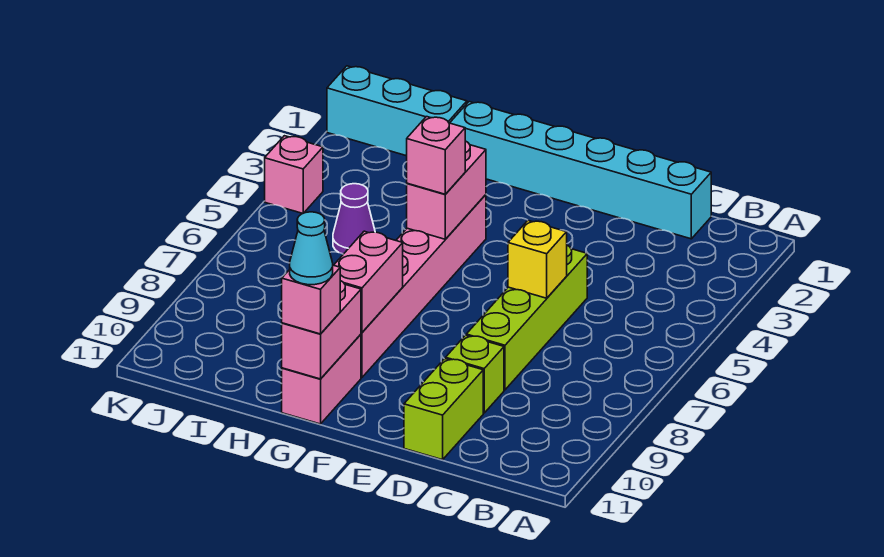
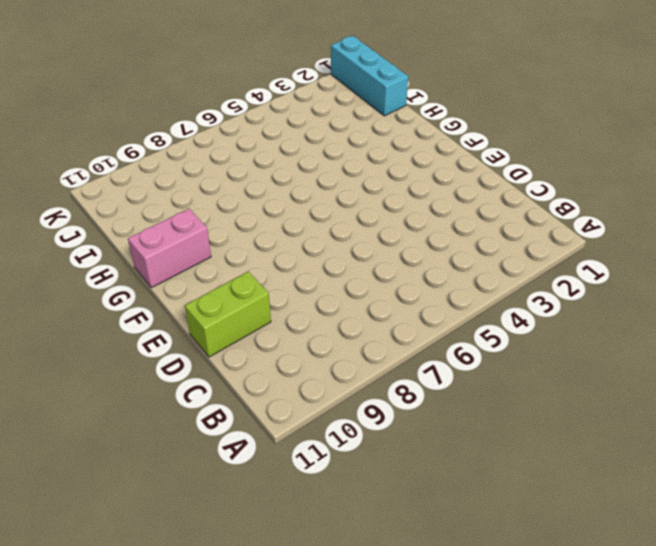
none -> cyan 1x6 brick [450,102,711,239]
none -> lime 1x4 brick [466,245,587,390]
none -> lime 1x1 brick [446,335,504,413]

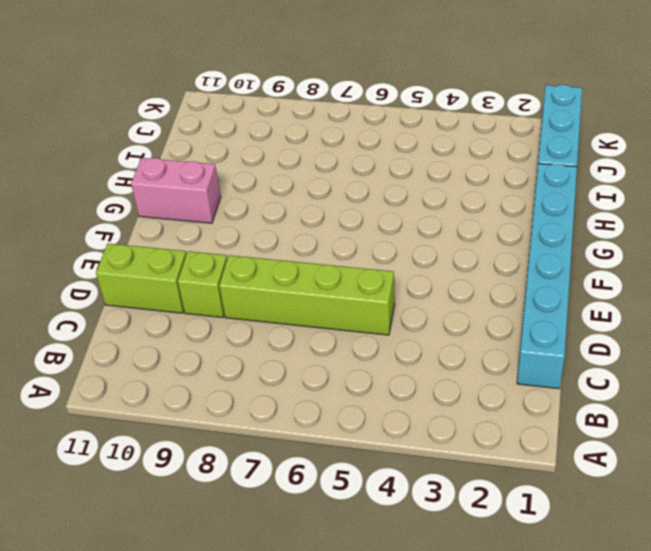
none -> pink 1x6 brick [361,195,486,377]
none -> purple 1x1 cone [333,184,375,254]
none -> pink 1x1 brick [265,136,323,214]

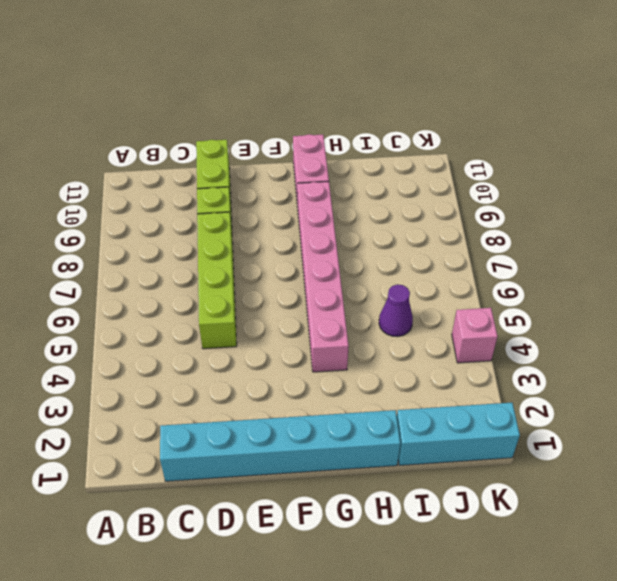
none -> yellow 1x1 brick [508,221,567,298]
none -> pink 1x2 brick [407,141,486,239]
none -> pink 1x2 brick [334,231,403,332]

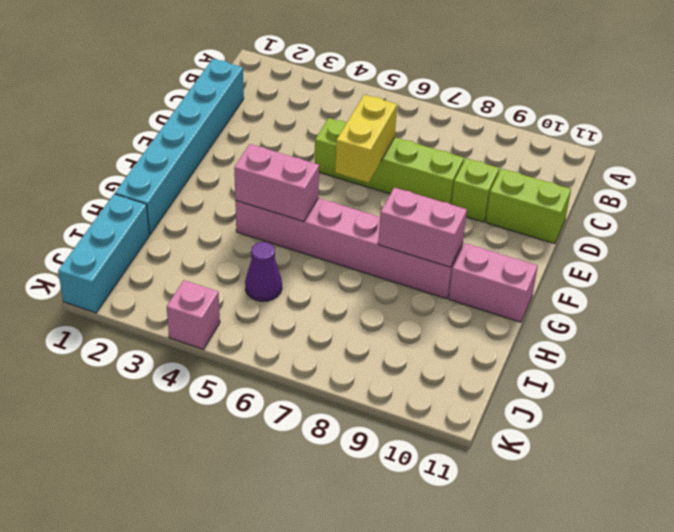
yellow 1x2 brick [335,95,397,183] -> yellow 1x1 brick [508,221,567,298]
none -> pink 1x2 brick [282,281,361,379]
none -> pink 1x1 brick [407,117,465,194]
none -> pink 1x1 brick [282,265,340,334]

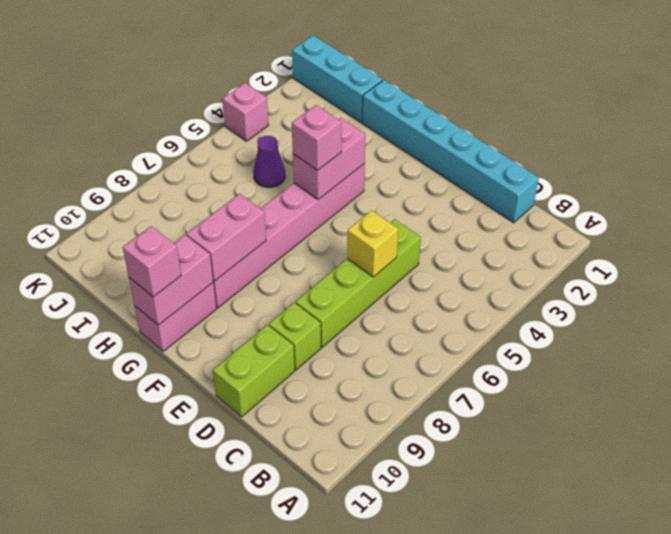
none -> cyan 1x1 cone [290,212,333,285]

